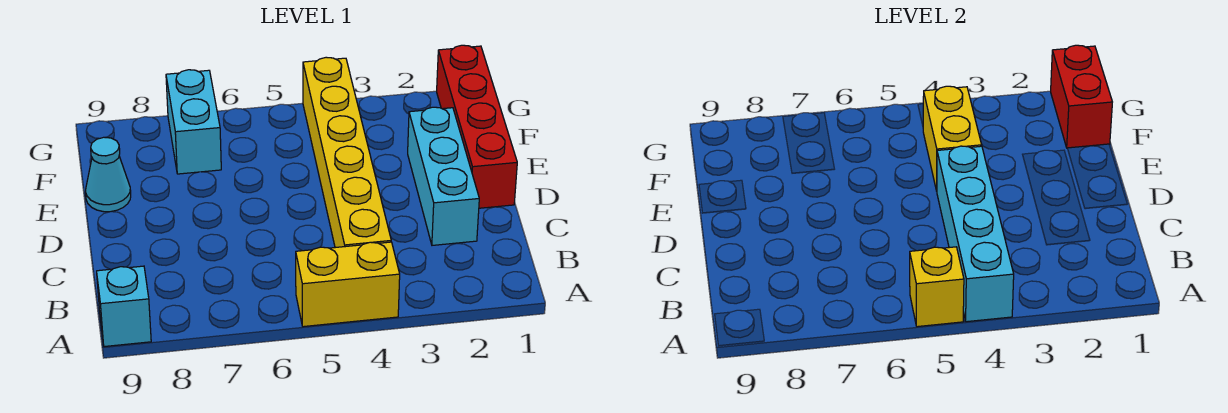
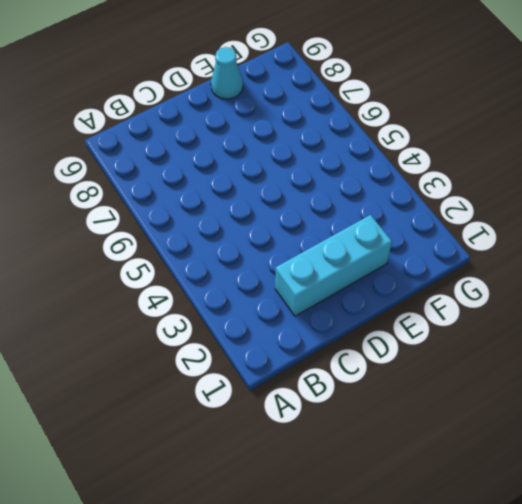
none -> yellow 1x2 brick [296,242,400,327]
none -> cyan 1x1 brick [97,266,151,347]

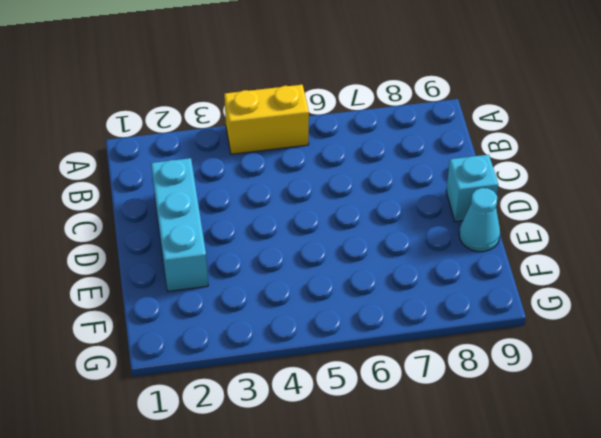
cyan 1x1 brick [446,155,498,222] -> cyan 1x1 brick moved to [97,266,151,347]
none -> yellow 1x6 brick [303,57,391,248]
none -> red 1x4 brick [437,45,517,208]

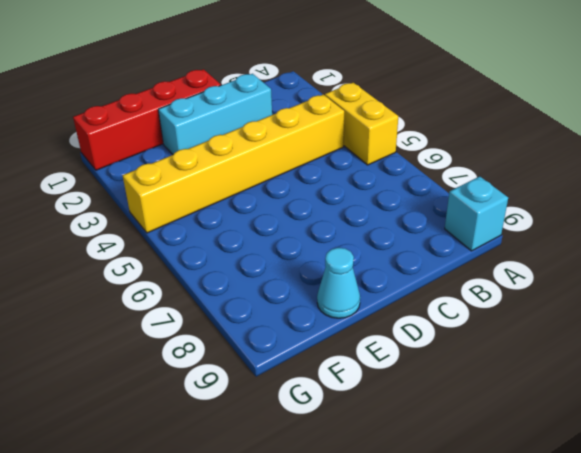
none -> cyan 1x2 brick [166,70,221,174]
none -> cyan 1x4 brick [937,146,1014,322]

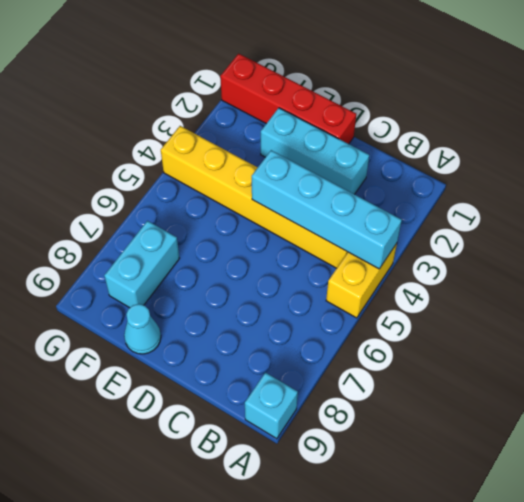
cyan 1x2 brick [104,221,180,308] -> cyan 1x2 brick turned to [166,70,221,174]
none -> yellow 1x1 brick [910,247,964,327]
none -> yellow 1x2 brick [923,86,982,191]

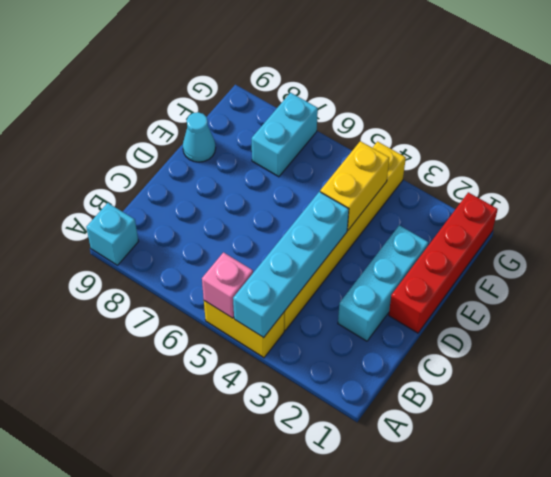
pink 1x1 brick [202,252,253,318] -> yellow 1x1 brick [910,247,964,327]
none -> red 1x2 brick [1051,45,1112,148]

